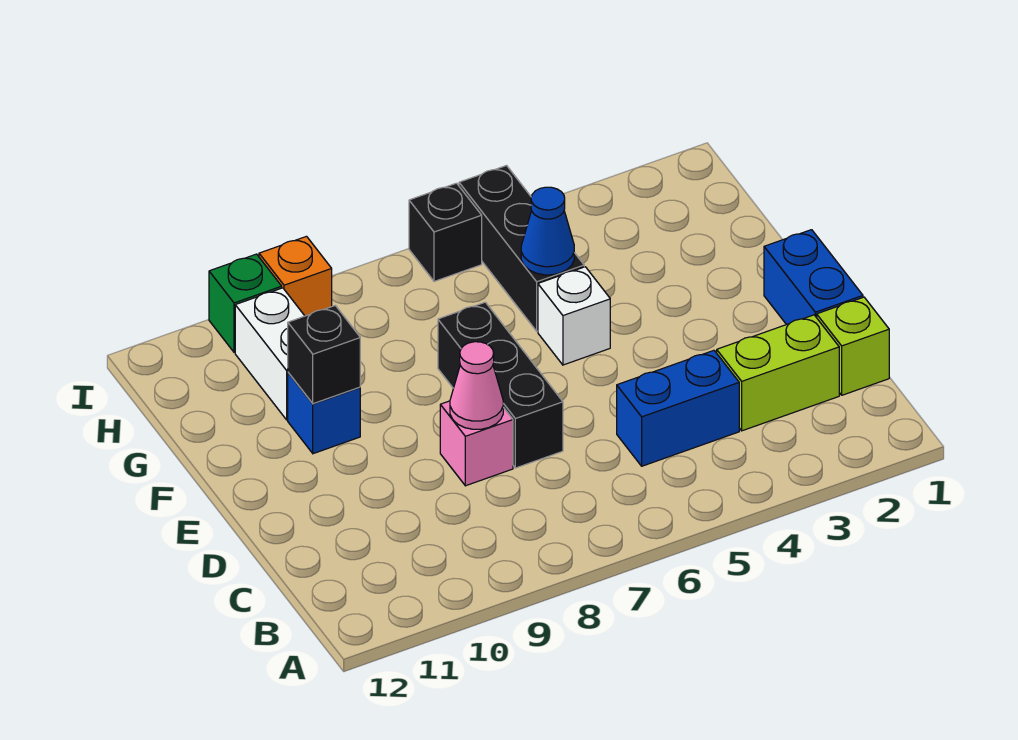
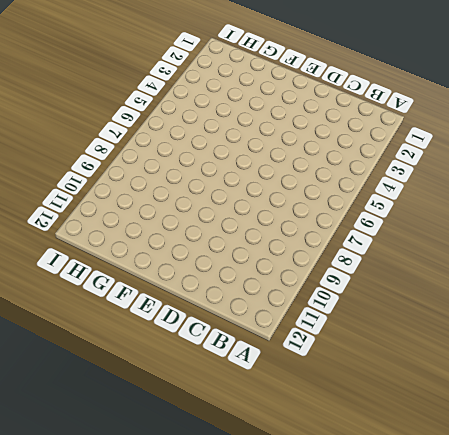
none -> lime 1x1 brick [817,297,889,395]
none -> lime 1x2 brick [717,315,839,431]
none -> blue 1x2 brick [617,350,739,466]

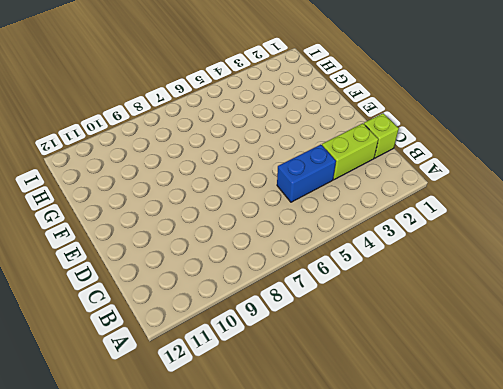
none -> blue 1x2 brick [764,230,863,325]
none -> black 1x3 brick [438,302,563,468]
none -> pink 1x1 brick [440,401,513,486]

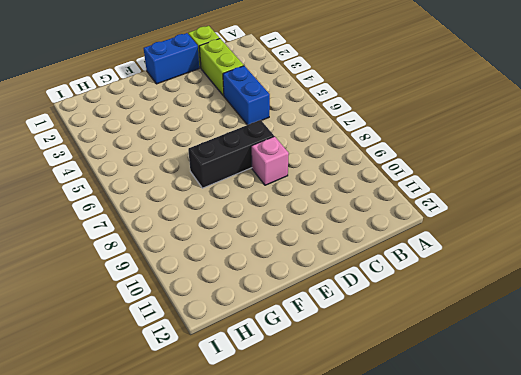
none -> white 1x1 brick [538,267,610,365]
none -> blue 1x1 brick [288,373,360,454]
none -> black 1x3 brick [459,166,584,331]

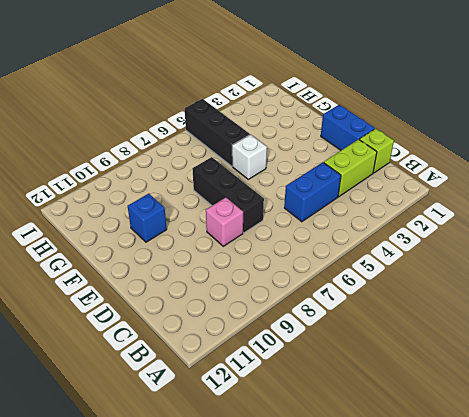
none -> white 1x2 brick [235,288,304,420]
none -> black 1x1 brick [409,183,482,281]
none -> orange 1x1 brick [259,236,332,316]

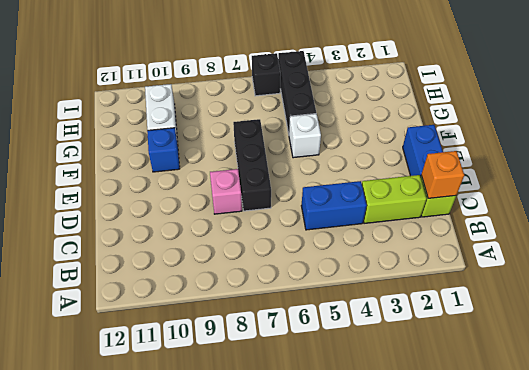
orange 1x1 brick [421,151,464,198] -> orange 1x1 brick moved to [259,236,332,316]
none -> green 1x1 brick [209,254,282,352]
none -> pink 1x1 cone [450,342,503,429]
none -> black 1x1 brick [288,306,360,404]

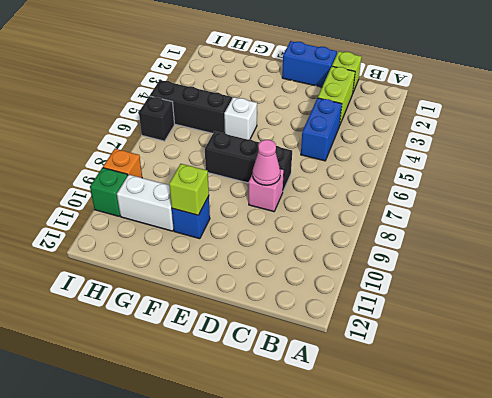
lime 1x1 brick [169,164,209,215] -> black 1x1 brick [288,306,360,404]
none -> blue 1x1 cone [521,187,574,275]

